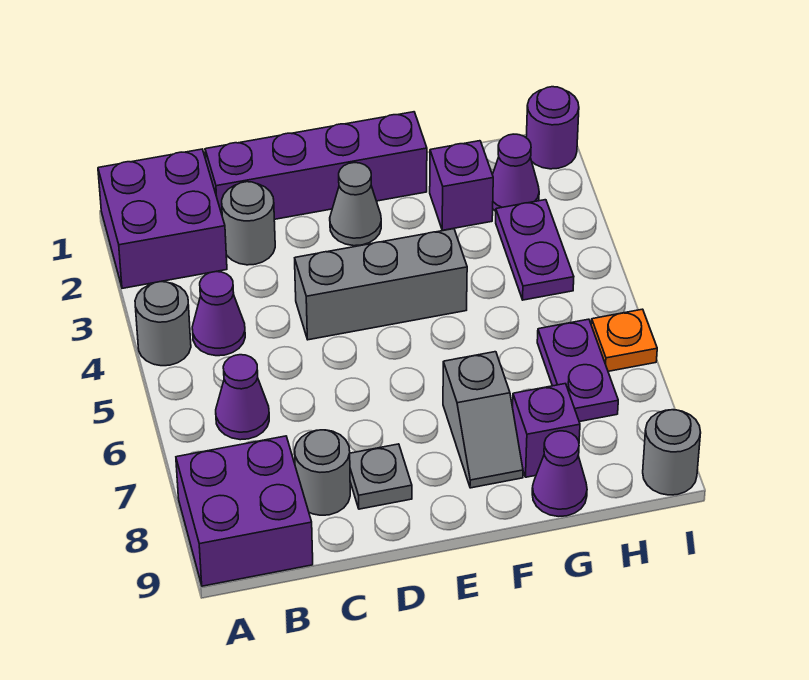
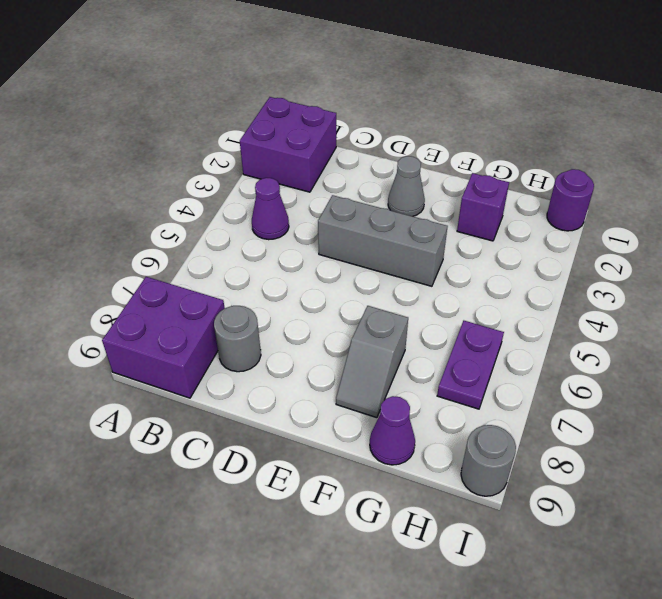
none -> grey 1x1 round brick [135,282,191,366]
none -> purple 1x1 cone [216,355,269,440]
none -> purple 1x4 brick [205,112,427,219]

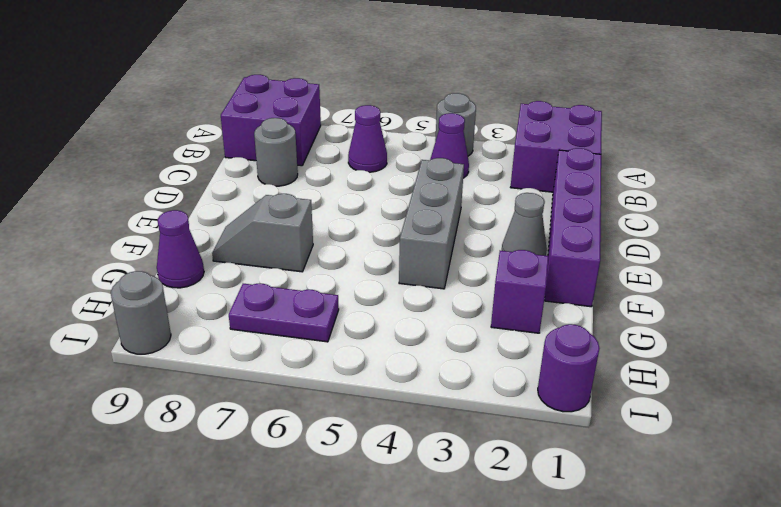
none -> grey 1x1 round brick [222,182,275,265]
none -> grey 1x1 plate [350,444,412,509]
none -> purple 1x1 brick [513,384,580,477]

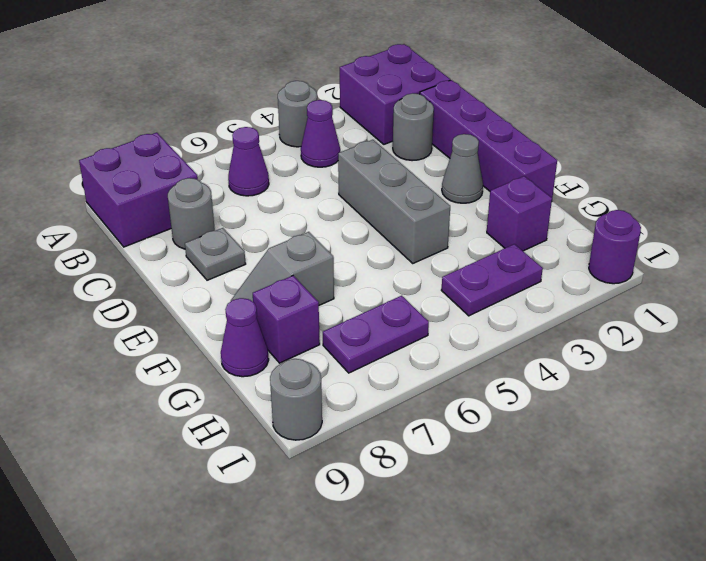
none -> purple 1x1 cone [492,134,539,211]
none -> orange 1x1 plate [591,309,657,371]

